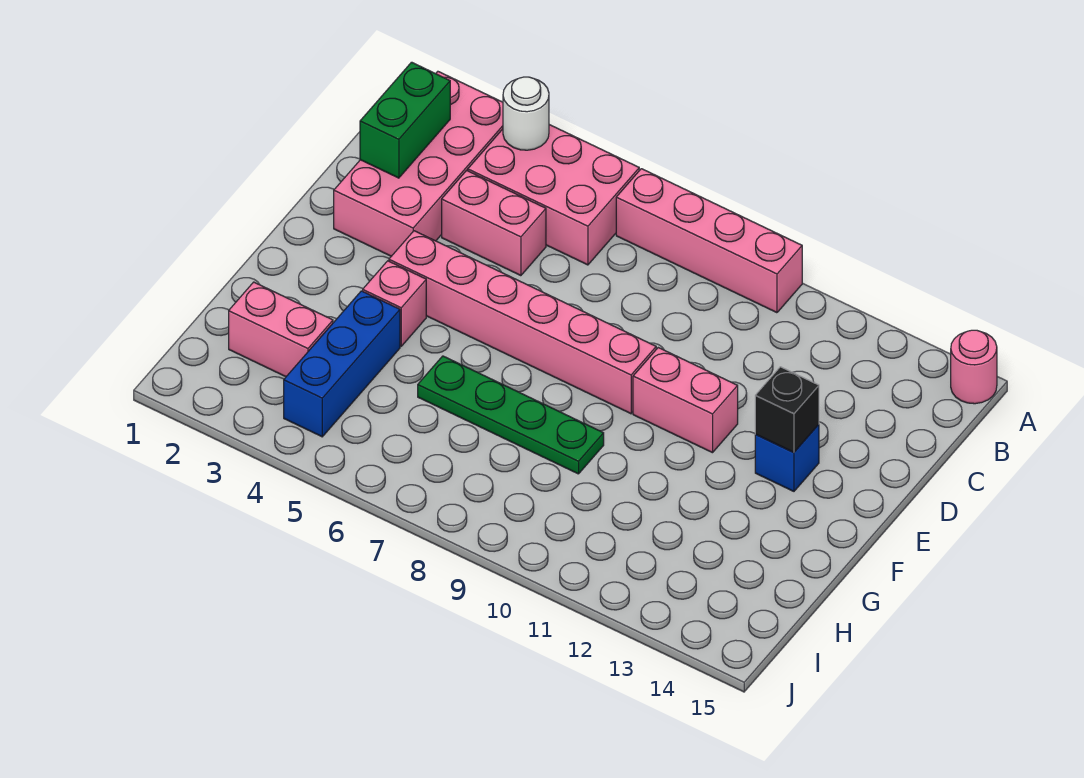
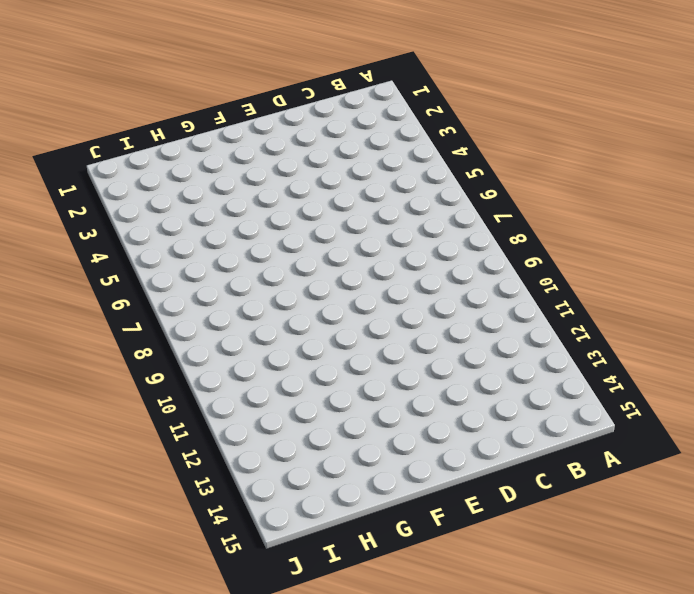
none -> pink 2x4 brick [334,72,503,256]
none -> pink 2x3 brick [468,125,639,265]
none -> pink 1x4 brick [616,169,802,313]

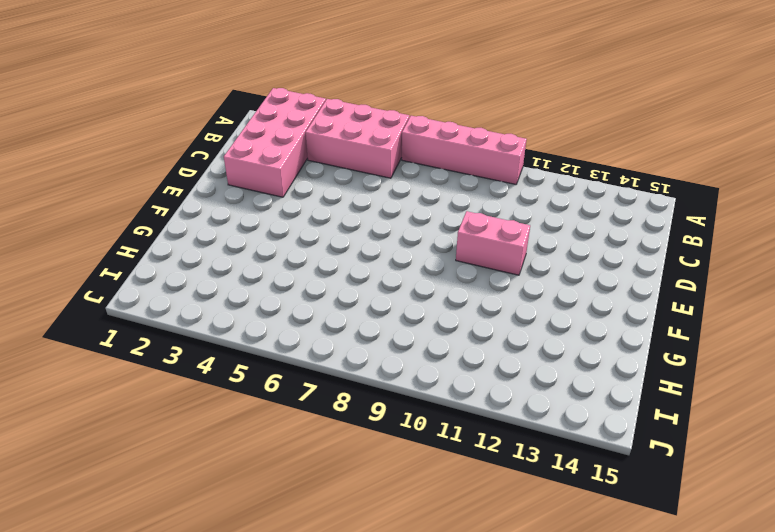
none -> pink 1x1 round brick [951,330,997,404]
none -> pink 1x2 brick [442,170,546,276]
none -> pink 1x6 brick [389,231,656,414]

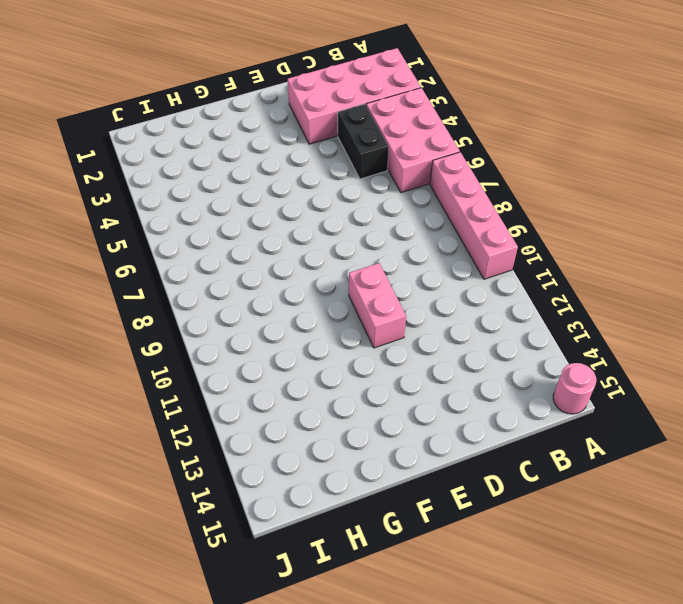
black 1x2 brick [338,104,389,179] -> pink 1x2 brick [442,170,546,276]
none -> pink 1x6 brick [389,231,656,414]
none -> blue 1x1 brick [755,425,819,491]
none -> pink 1x1 brick [363,261,426,346]

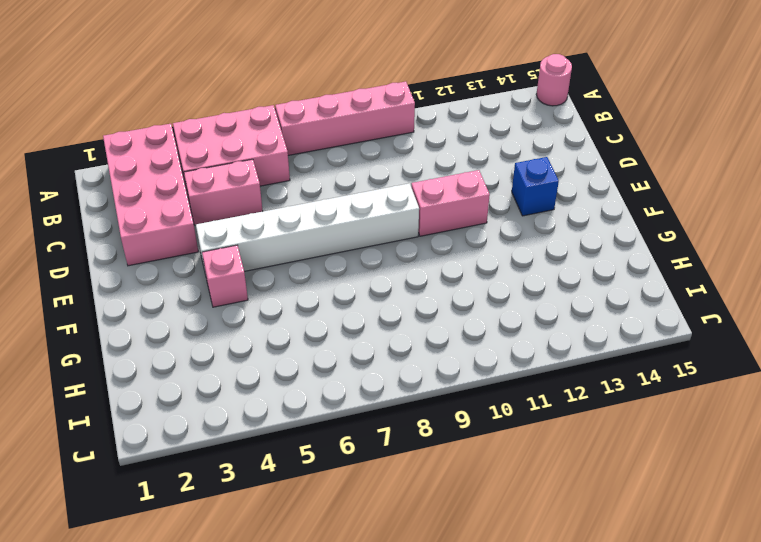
white 1x6 brick [196,183,419,275] -> pink 1x6 brick [389,231,656,414]
none -> blue 1x3 brick [284,291,400,437]
none -> green 1x4 plate [418,356,604,474]
none -> pink 1x2 brick [229,282,333,377]

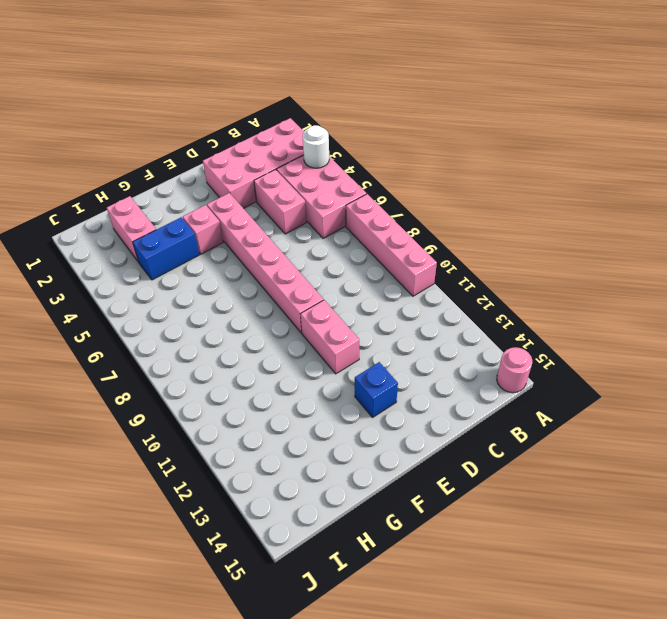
blue 1x2 brick [133,217,199,280] -> blue 1x3 brick [284,291,400,437]
none -> green 1x4 plate [418,356,604,474]
none -> green 1x2 brick [360,62,450,178]
none -> black 1x1 brick [755,367,819,453]

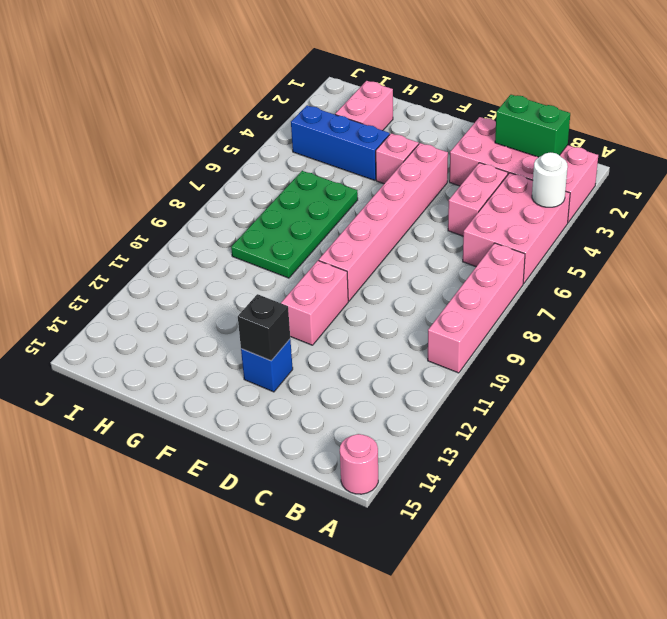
green 2x4 plate [231,171,358,278] -> green 1x4 plate [418,356,604,474]

